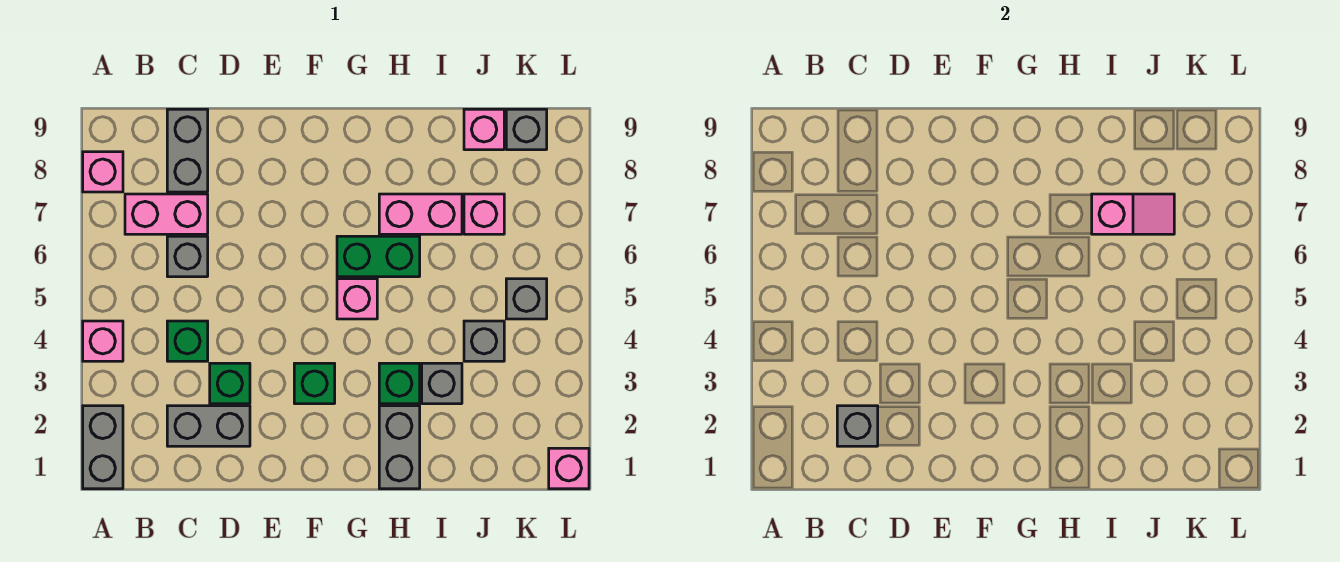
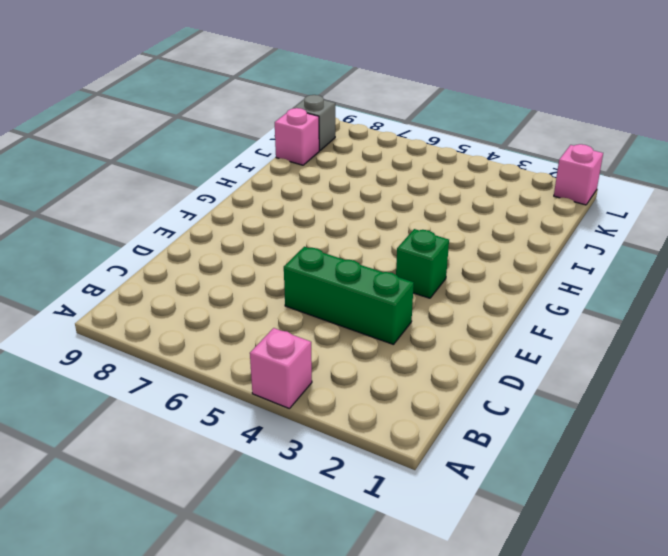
green 1x3 brick [284,247,414,345] -> green 1x1 brick [210,363,250,404]
none -> grey 1x2 brick [83,406,123,489]
none -> pink 1x1 brick [83,152,123,192]
none -> pink 1x2 brick [125,194,208,234]

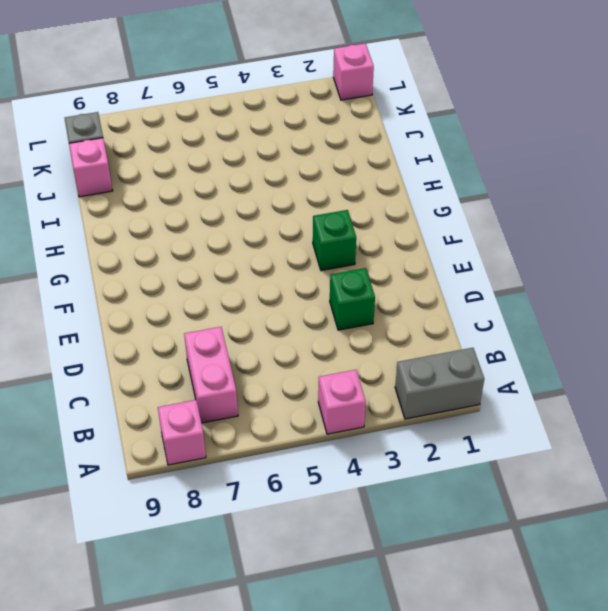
none -> grey 1x2 brick [167,406,250,446]
none -> green 1x1 brick [167,321,208,361]
none -> grey 1x1 brick [167,236,208,277]

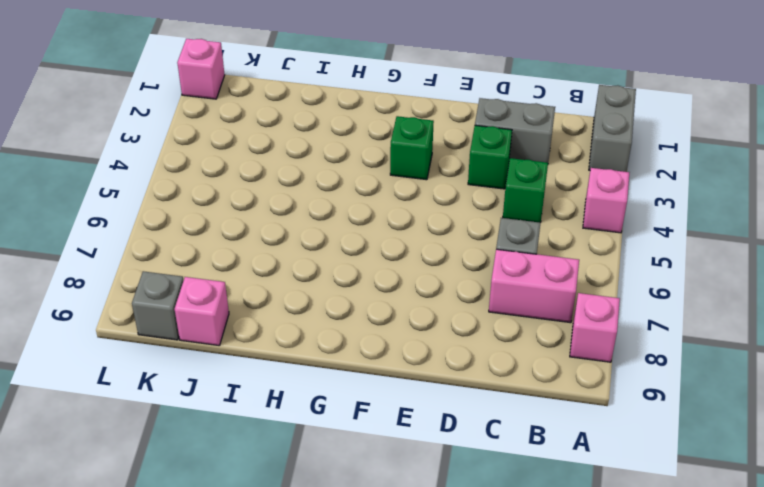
none -> grey 1x2 brick [167,109,208,192]
none -> pink 1x1 brick [337,279,377,319]
none -> green 1x2 brick [337,236,420,277]

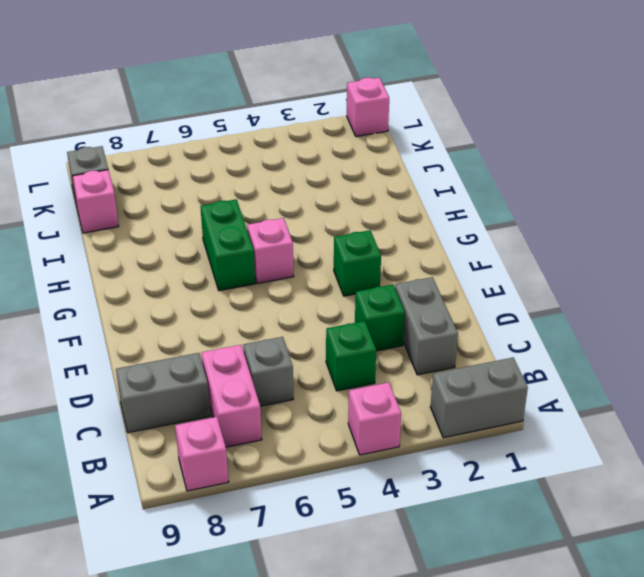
none -> grey 1x2 brick [379,406,420,489]
none -> green 1x1 brick [379,363,420,404]
none -> pink 1x2 brick [379,194,462,234]

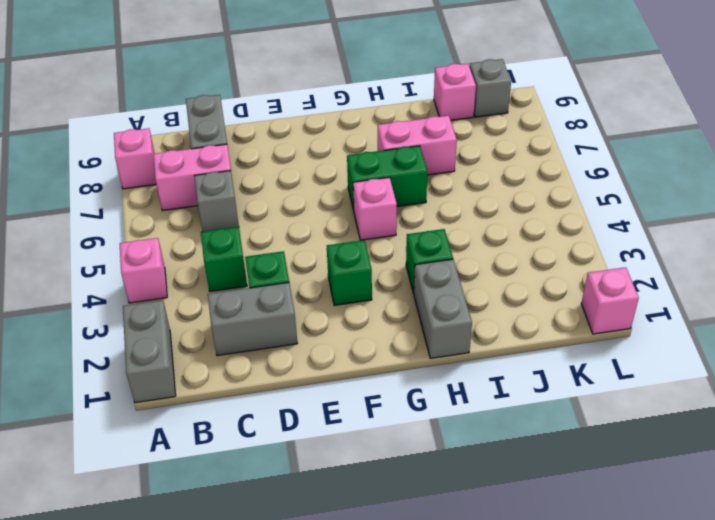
none -> grey 1x1 brick [422,363,462,404]
none -> grey 1x1 brick [464,321,504,361]
none -> pink 1x1 brick [464,194,504,234]

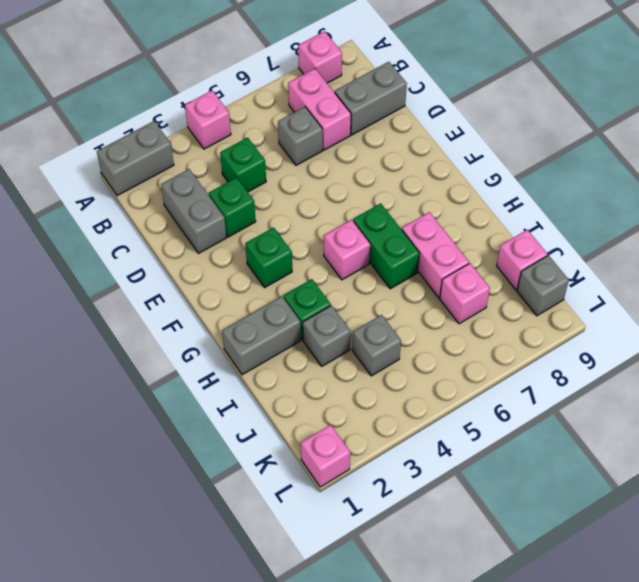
none -> grey 1x1 brick [506,279,547,319]
none -> grey 1x1 brick [837,406,878,446]
none -> pink 1x2 slope [1092,194,1174,234]

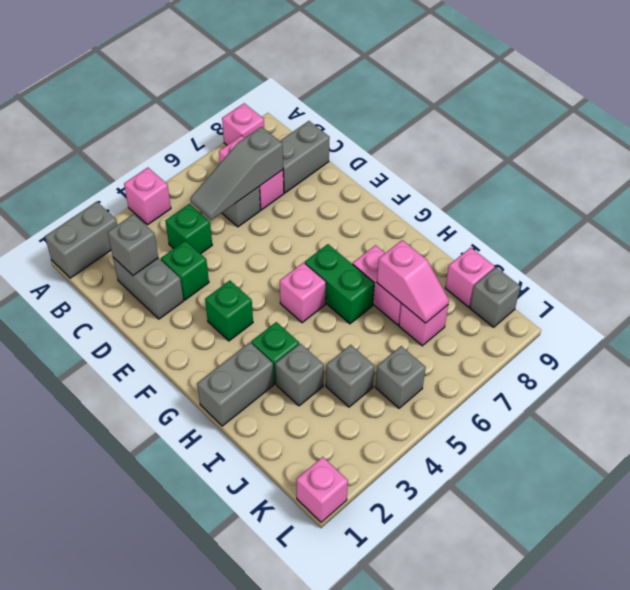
grey 1x3 slope [190,127,283,220] -> none

